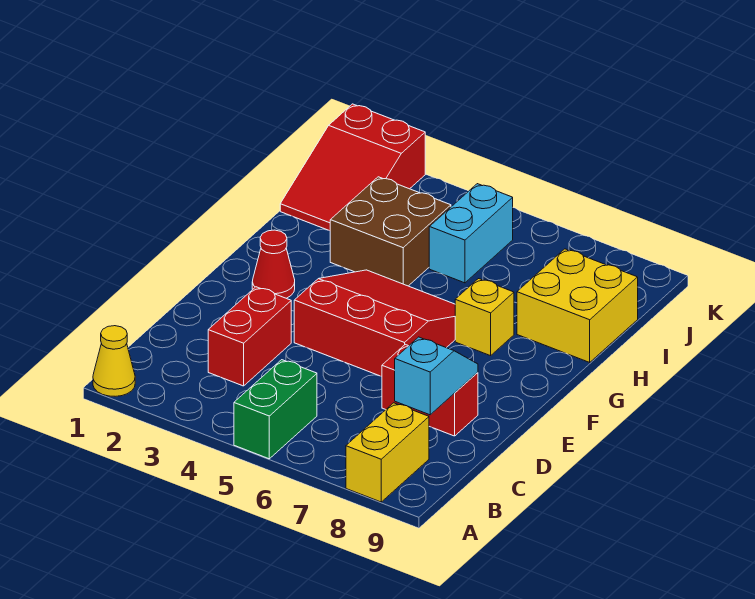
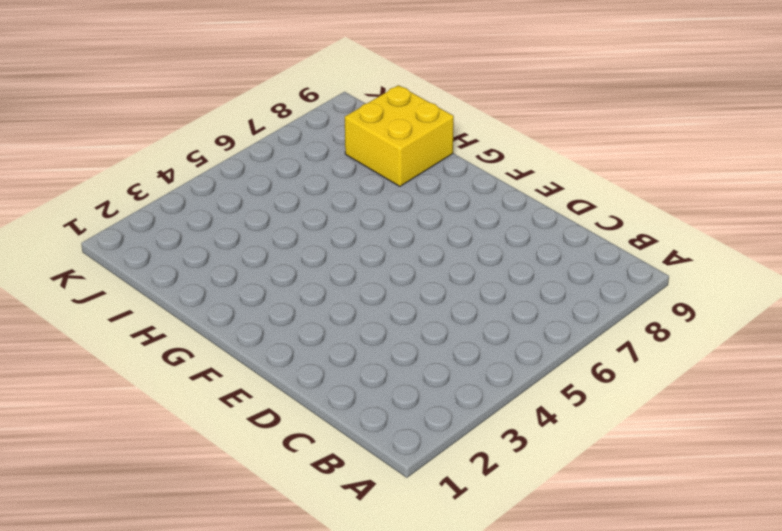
none -> yellow 1x1 cone [93,326,135,396]
none -> green 1x2 brick [234,360,317,459]
none -> yellow 1x2 brick [346,403,429,502]

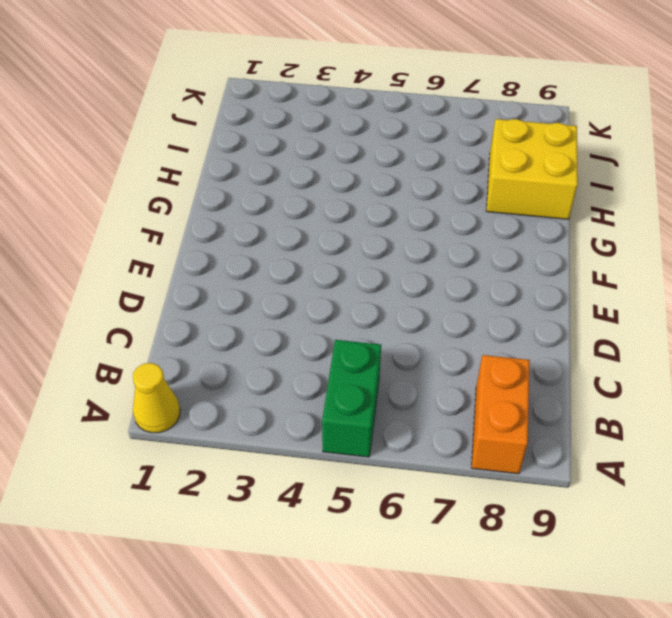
orange 1x2 brick [472,355,530,474] -> yellow 1x2 brick [346,403,429,502]
none -> red 1x2 brick [208,287,291,386]
none -> red 1x2 brick [382,344,478,436]
none -> red 3x3 slope [294,270,455,376]

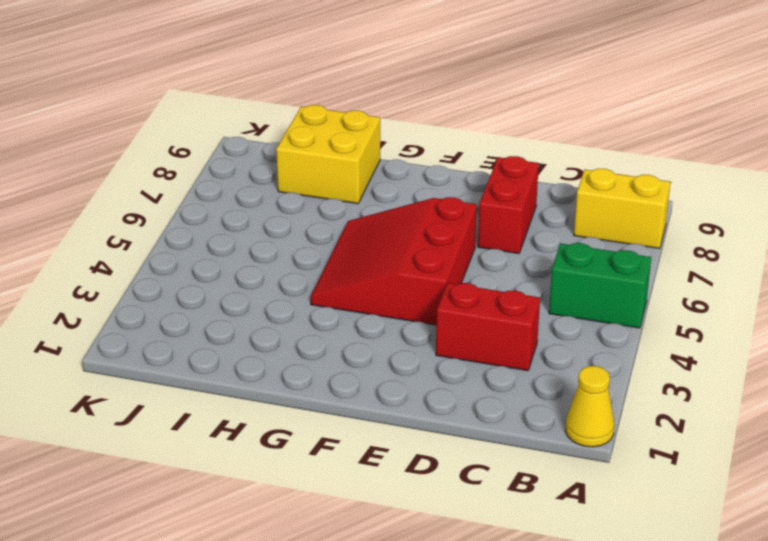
none -> red 1x1 cone [252,230,295,298]
none -> yellow 1x1 brick [455,279,514,356]
none -> brown 2x2 brick [330,177,451,286]

